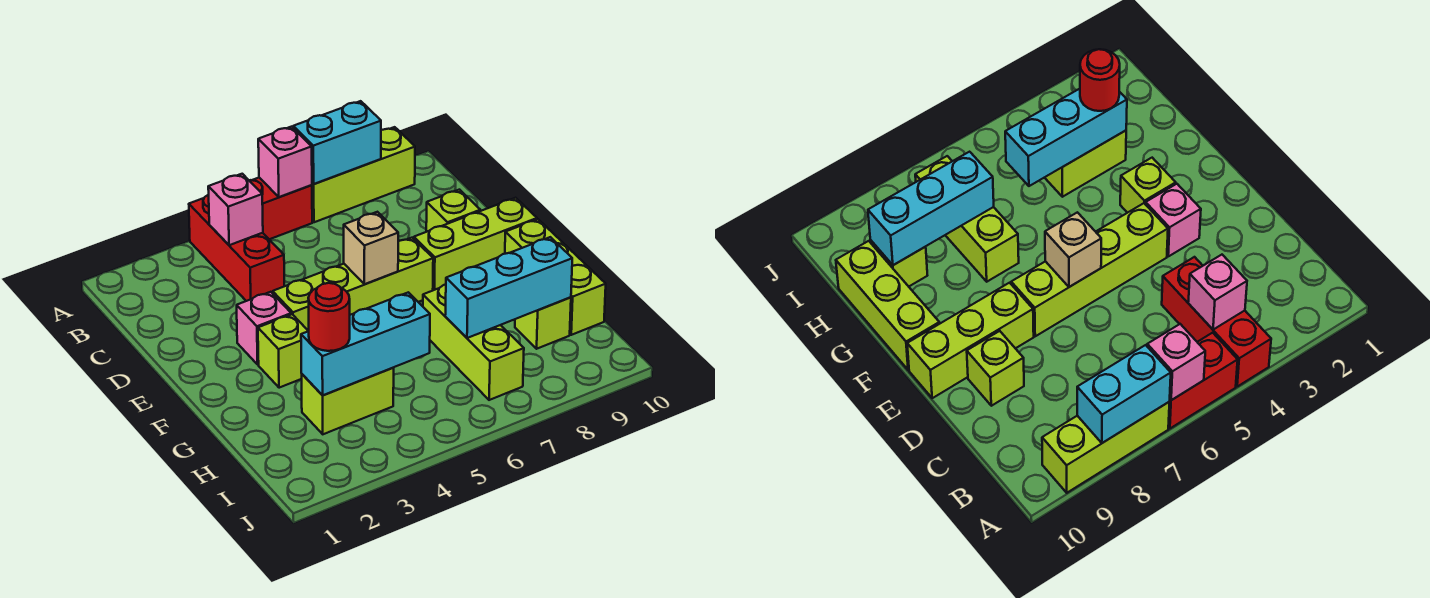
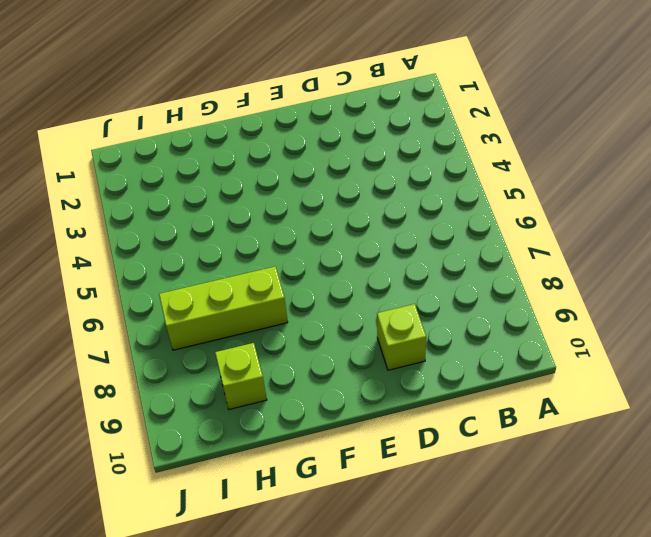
none -> red 1x3 brick [189,195,284,301]
none -> red 1x2 brick [249,178,312,239]
none -> lime 1x3 brick [312,127,415,222]

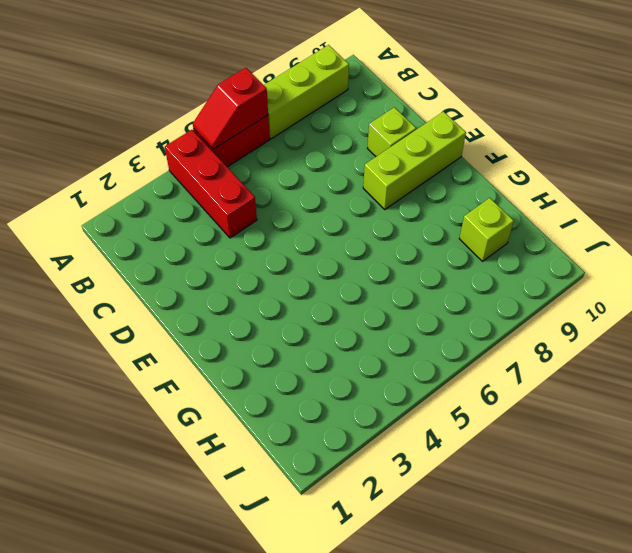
red 1x2 slope [193,68,268,149] -> pink 1x1 brick [258,127,312,197]
none -> pink 1x1 brick [237,292,291,364]
none -> lime 1x4 brick [273,238,433,331]
none -> lime 1x1 brick [258,314,308,388]

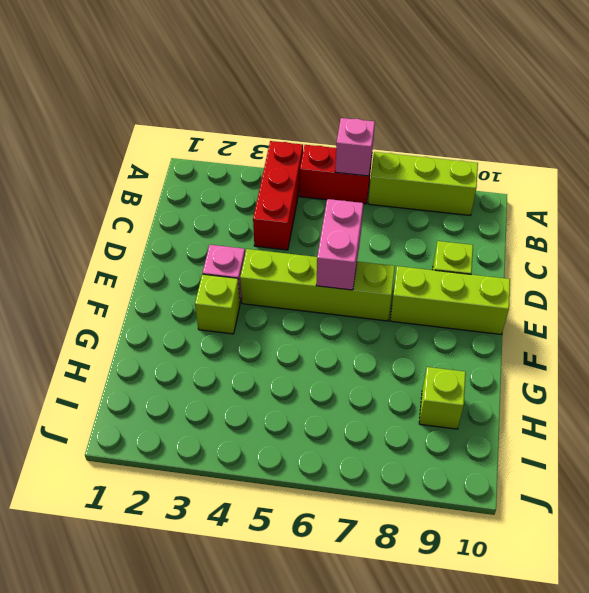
pink 1x2 brick [316,199,363,290] -> tan 1x1 brick [344,212,398,284]
none -> lime 1x3 brick [505,219,606,335]
none -> lime 1x3 brick [423,285,524,400]
none -> lime 1x2 brick [302,368,394,434]

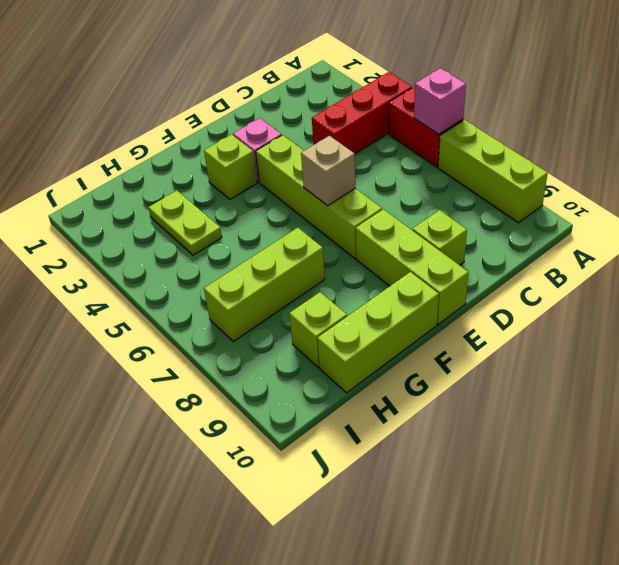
lime 1x2 plate [148,191,222,255] -> lime 1x2 brick [302,368,394,434]
none -> cyan 1x2 brick [293,101,381,184]
none -> pink 1x1 brick [208,174,263,245]
none -> cyan 1x3 brick [301,292,430,395]

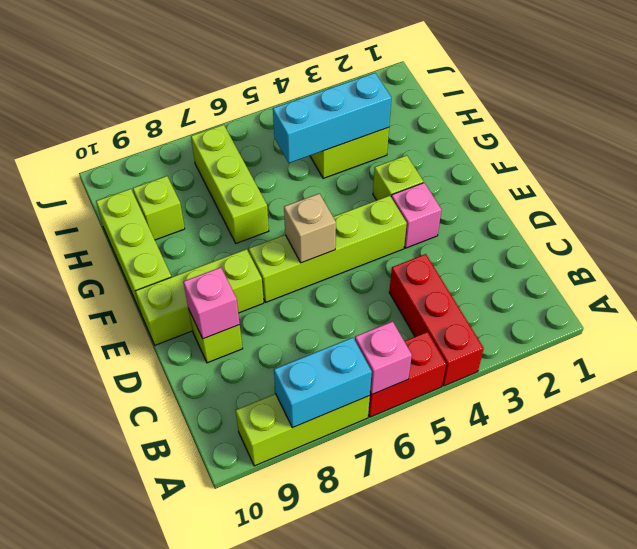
pink 1x1 brick [183,267,240,339] -> pink 1x1 brick moved to [208,174,263,245]
none -> cyan 1x3 brick [445,237,572,338]
none -> red 1x1 round brick [308,283,350,351]

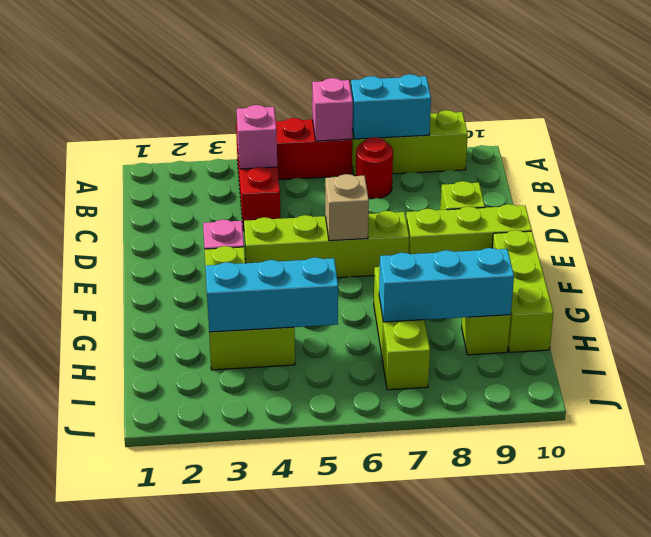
red 1x1 round brick [356,137,393,199] -> red 1x1 round brick moved to [308,283,350,351]

